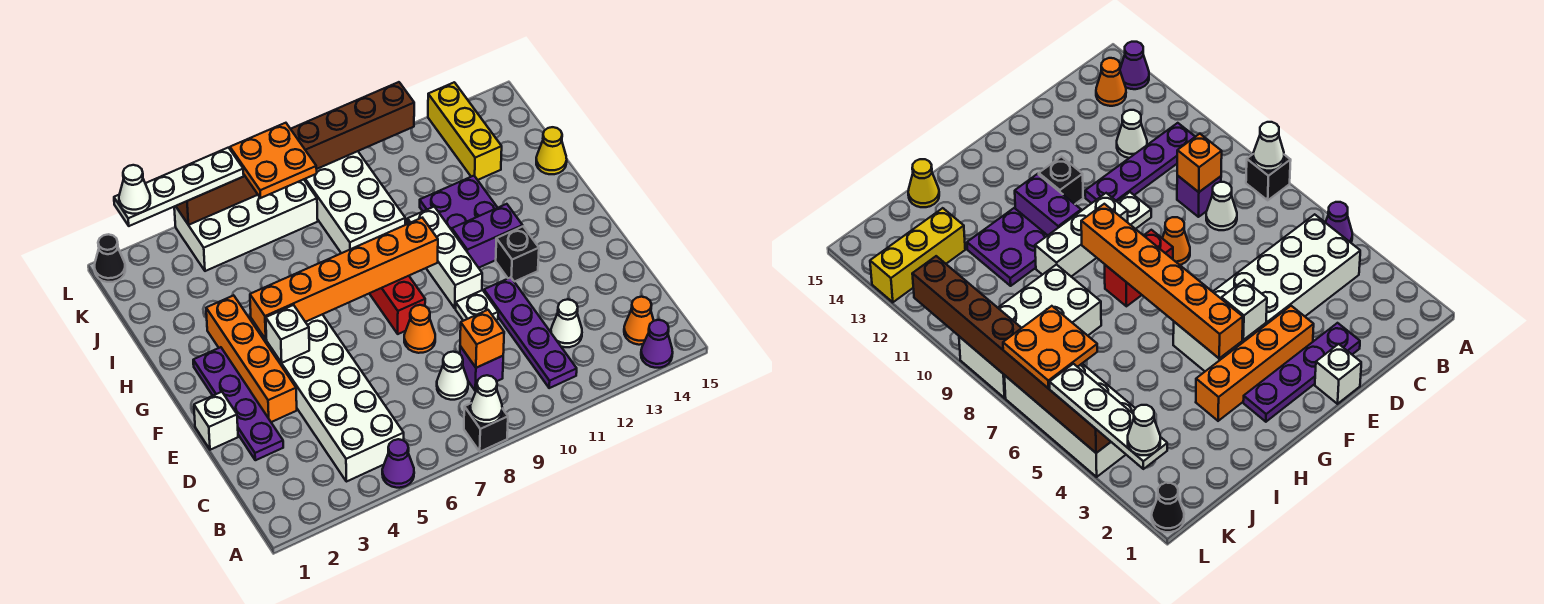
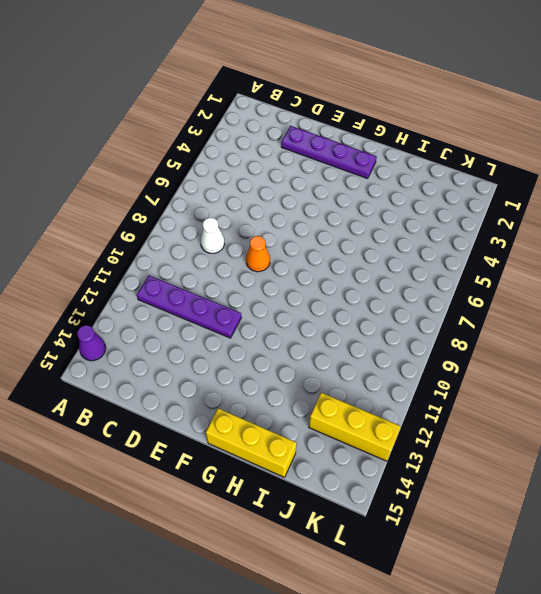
yellow 1x3 brick [206,408,297,477] -> yellow 1x1 cone [536,127,567,174]
none -> purple 1x1 cone [382,439,414,488]
none -> black 1x1 brick [464,403,508,452]
none -> white 2x6 brick [251,314,404,482]
none -> orange 1x1 cone [624,297,654,345]

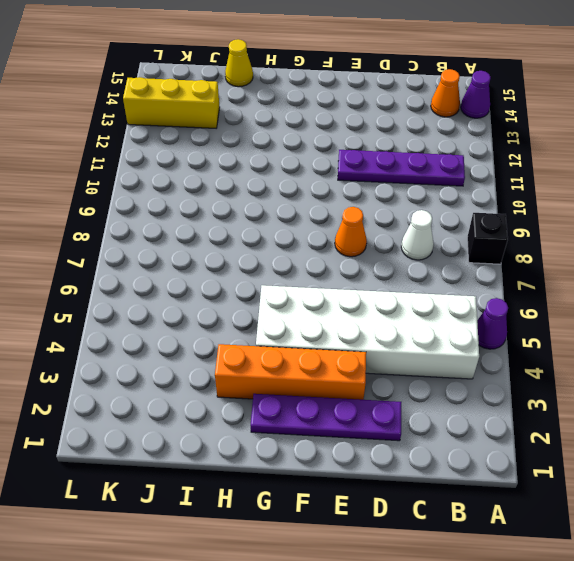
none -> purple 1x1 brick [460,346,503,391]
none -> white 1x1 cone [551,299,582,347]
none -> white 1x1 brick [194,392,238,450]
none -> white 1x1 plate [456,290,498,321]

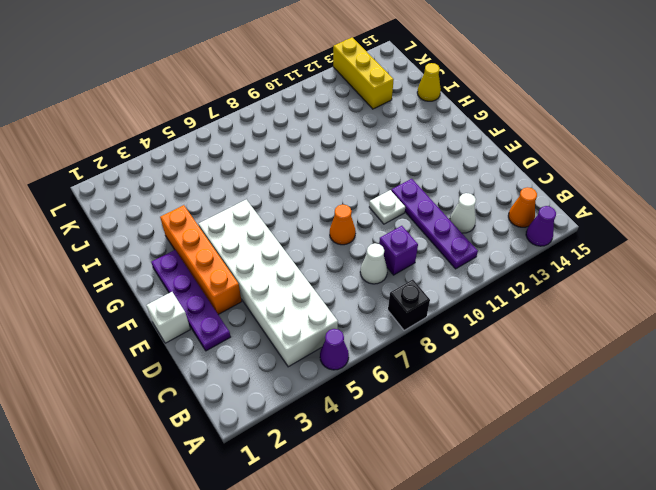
none -> red 1x2 brick [369,276,425,334]
none -> white 1x3 brick [408,207,482,308]
none -> black 1x1 brick [496,226,539,282]
none -> purple 1x2 brick [452,204,523,268]

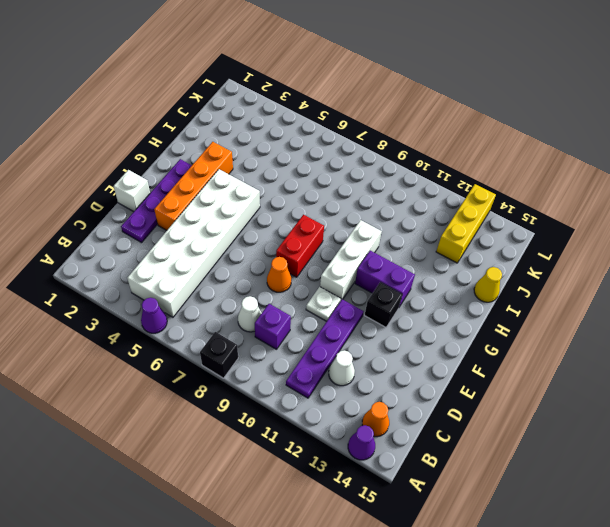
none -> purple 2x2 plate [420,176,498,230]
none -> white 2x4 brick [304,151,405,253]
none -> white 2x4 brick [174,179,318,271]
none -> black 1x1 cone [95,234,125,282]

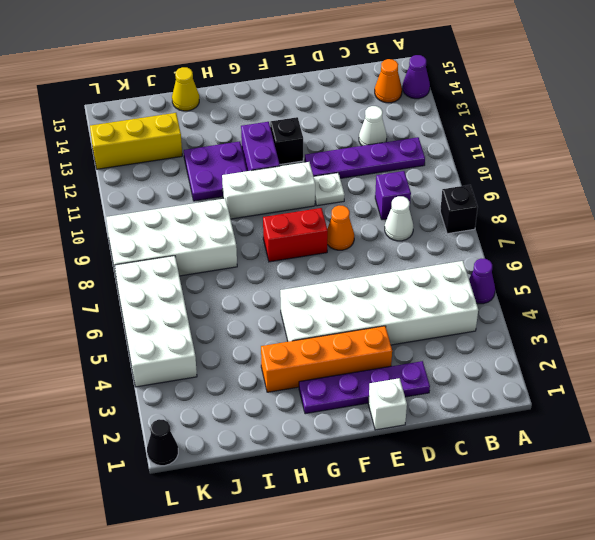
none -> white 1x1 cone [470,375,502,424]
none -> orange 1x1 brick [460,310,504,368]
none -> white 1x1 brick [266,305,309,363]
none -> orange 1x6 brick [250,218,438,339]

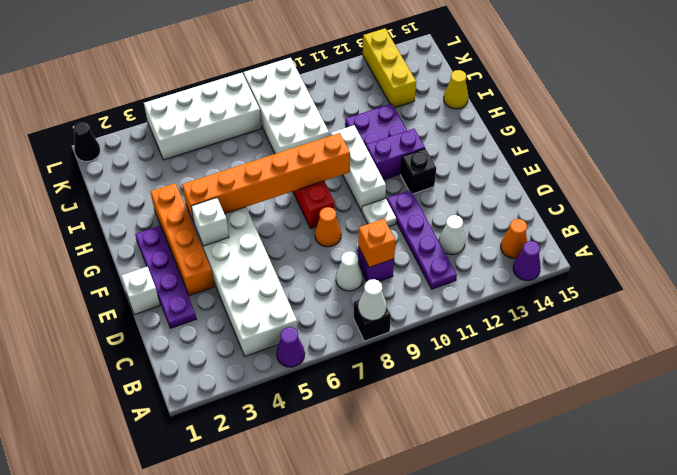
none -> brown 1x8 brick [176,82,414,225]
none -> orange 2x2 plate [230,123,317,198]
none -> white 1x4 plate [114,148,244,226]
none -> white 1x1 cone [119,165,150,214]

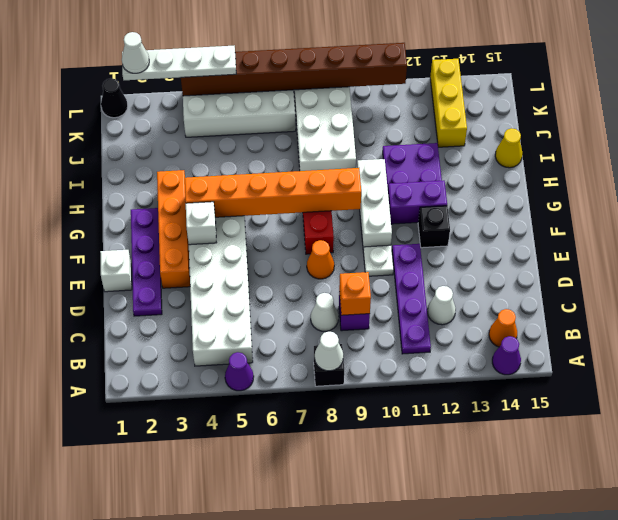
none -> orange 2x2 plate [230,123,317,198]

